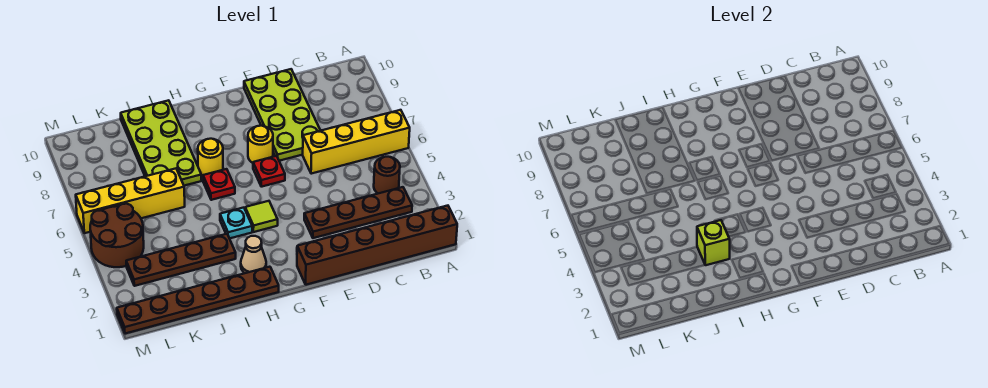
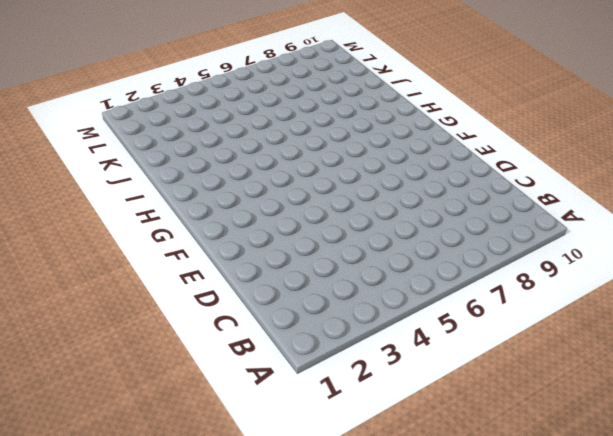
none -> brown 1x6 brick [297,206,457,285]
none -> yellow 1x4 brick [303,110,410,174]
none -> brown 1x4 plate [304,187,412,238]

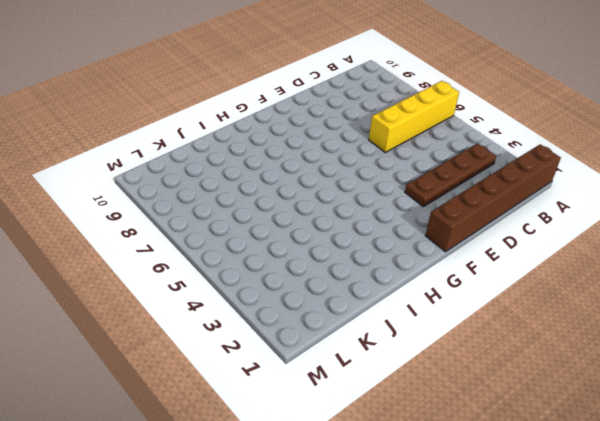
none -> brown 1x1 round brick [374,157,400,193]
none -> lime 2x4 plate [244,69,321,161]
none -> red 1x1 plate [253,156,285,187]

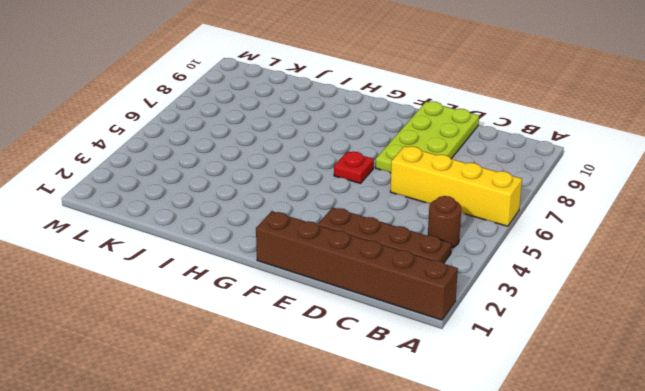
none -> yellow 1x1 round brick [248,126,273,163]
none -> lime 1x1 tile [245,201,278,232]
none -> brown 1x6 plate [117,267,279,334]

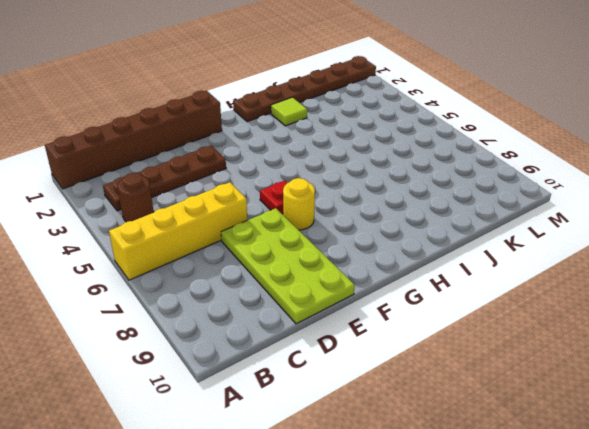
lime 1x1 tile [271,97,307,126] -> lime 1x1 tile moved to [245,201,278,232]
none -> tan 1x1 cone [241,236,266,273]
none -> cyan 1x1 plate [220,208,252,239]
none -> red 1x1 plate [203,169,235,200]

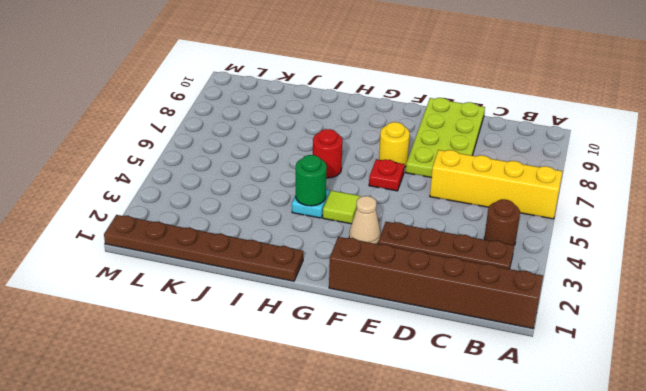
tan 1x1 cone [349,196,381,244] -> tan 1x1 cone moved to [241,236,266,273]
green 1x1 round brick [296,155,327,206] -> none
red 1x1 round brick [313,129,342,178] -> red 1x1 plate [203,169,235,200]
none -> yellow 1x1 round brick [198,139,223,176]
none -> brown 1x4 plate [126,234,236,286]
none -> lime 2x4 plate [121,100,202,186]

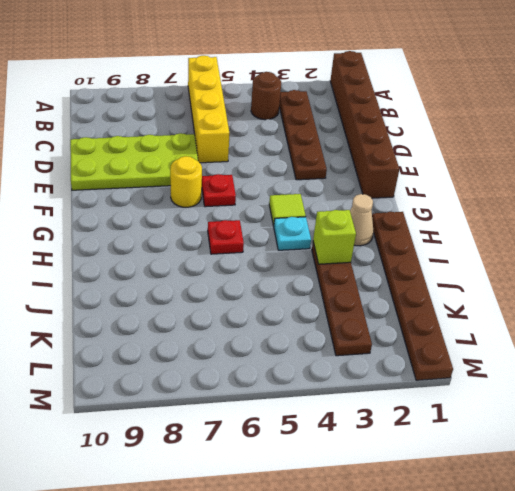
none -> yellow 1x1 round brick [198,139,223,176]
none -> lime 2x4 plate [121,100,202,186]
none -> yellow 1x4 brick [76,169,185,233]

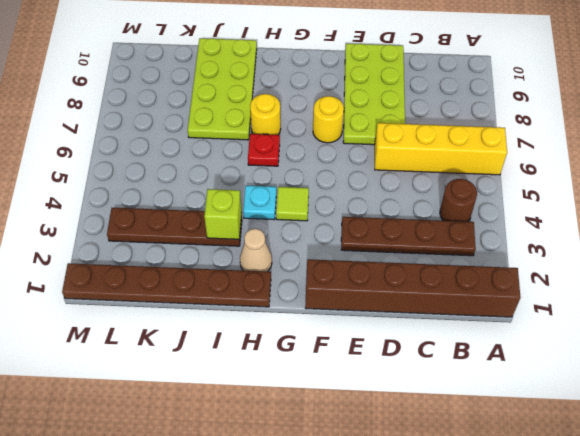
none -> red 1x1 plate [253,156,285,187]
none -> yellow 1x4 brick [76,169,185,233]
none -> brown 2x2 round brick [90,204,144,267]

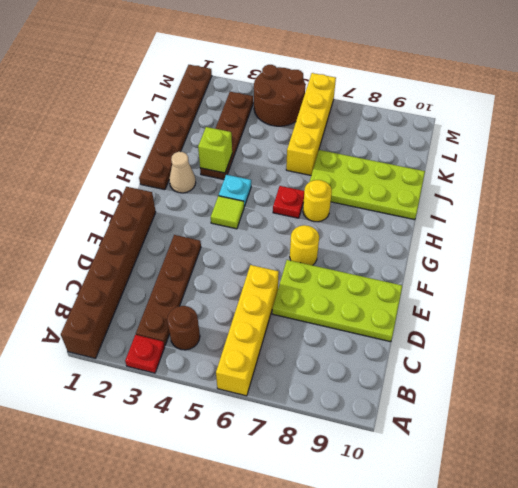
red 1x1 plate [125,335,165,373] -> red 1x1 plate moved to [253,156,285,187]

